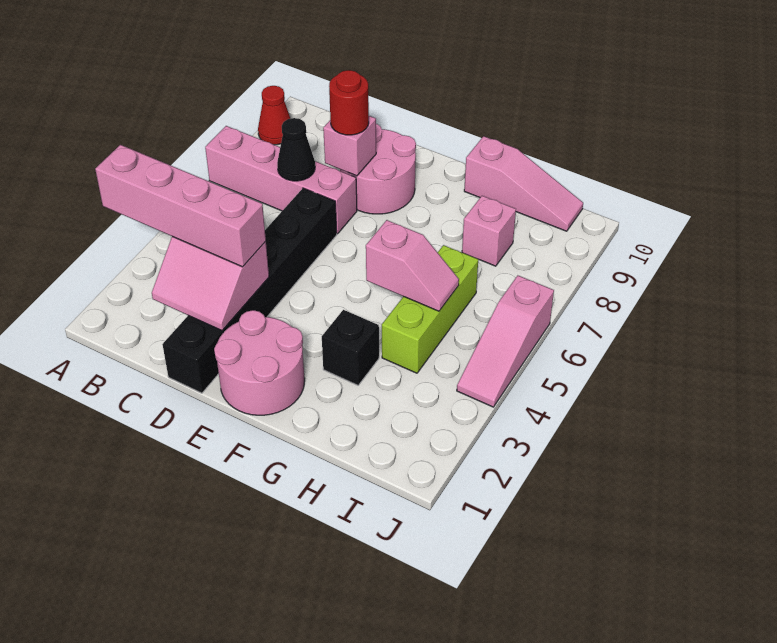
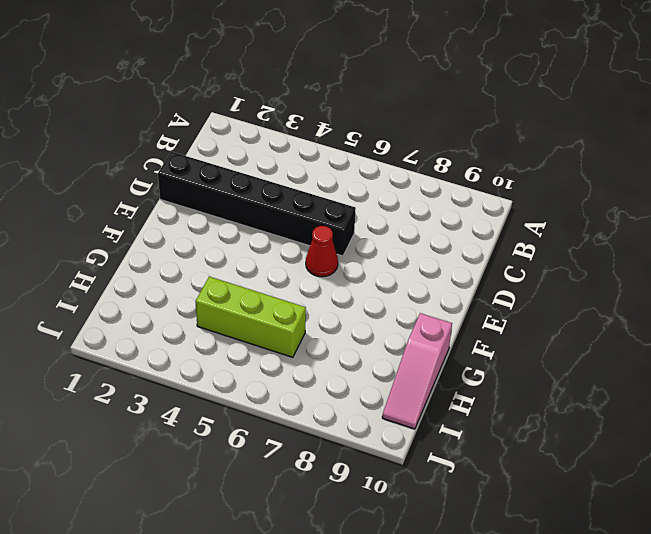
red 1x1 cone [306,226,338,277] -> red 1x1 cone moved to [258,86,290,145]
none -> pink 1x4 brick [205,126,357,234]
none -> pink 2x2 round brick [340,124,416,214]
none -> pink 2x2 round brick [214,310,305,415]

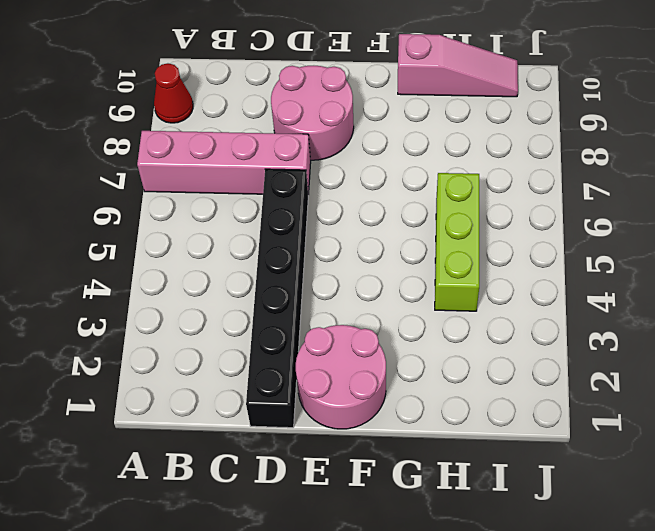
none -> black 1x1 brick [322,310,379,385]
none -> pink 1x1 brick [462,196,516,266]
none -> pink 1x3 slope [457,276,554,407]

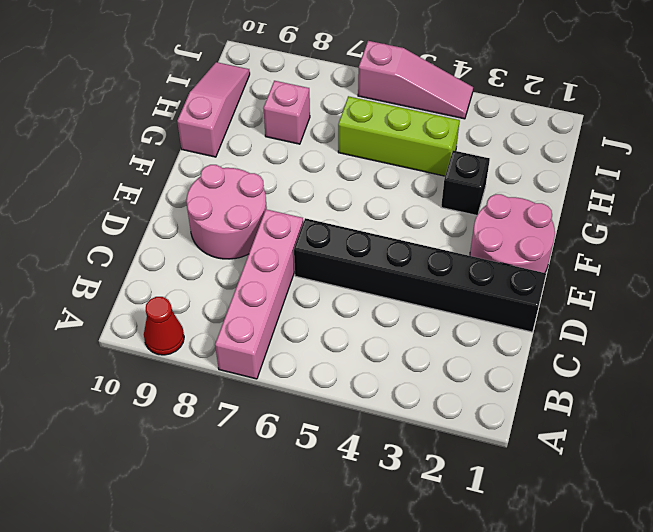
none -> pink 2x2 slope [152,236,269,330]
none -> black 1x1 cone [277,118,315,181]
none -> pink 1x1 brick [323,116,376,176]

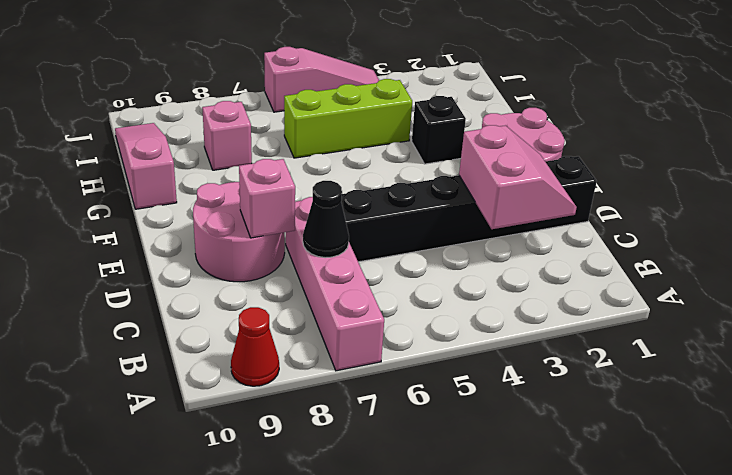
none -> pink 1x2 slope [366,220,459,311]
none -> pink 1x4 brick [95,145,266,267]
none -> red 1x1 round brick [329,70,369,135]

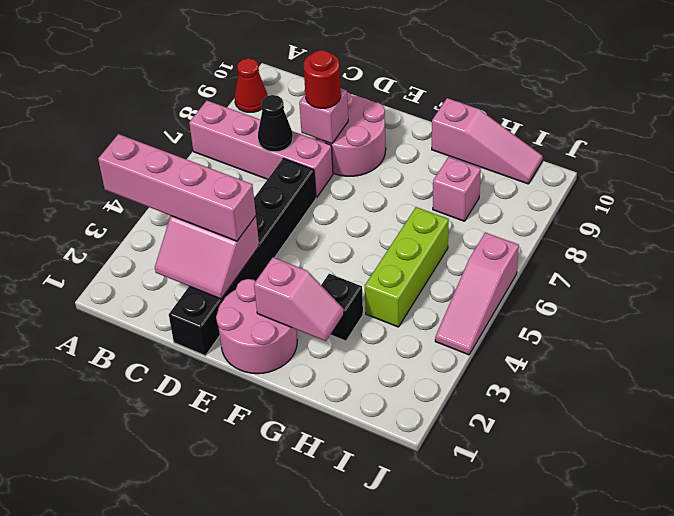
pink 1x2 slope [254,258,344,341] -> pink 1x2 slope moved to [366,220,459,311]

